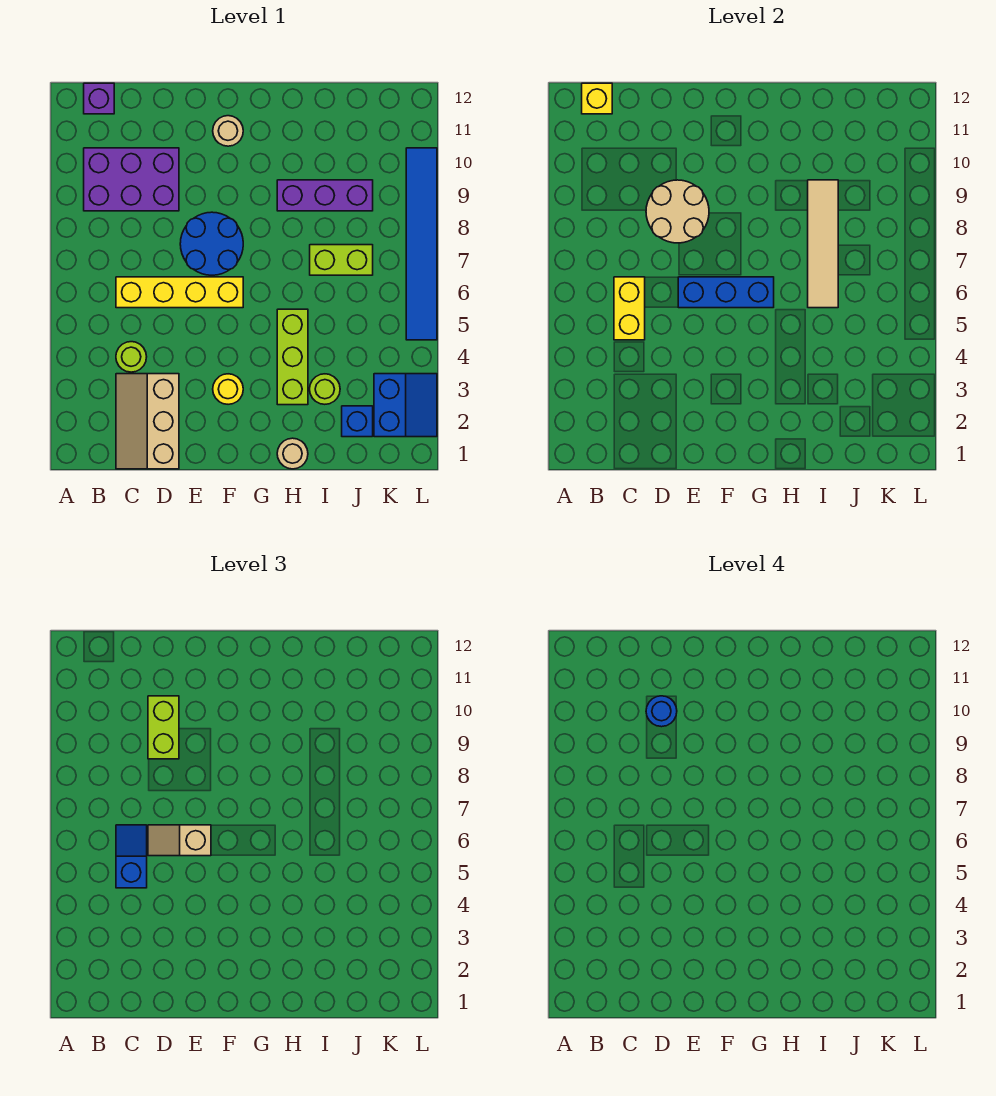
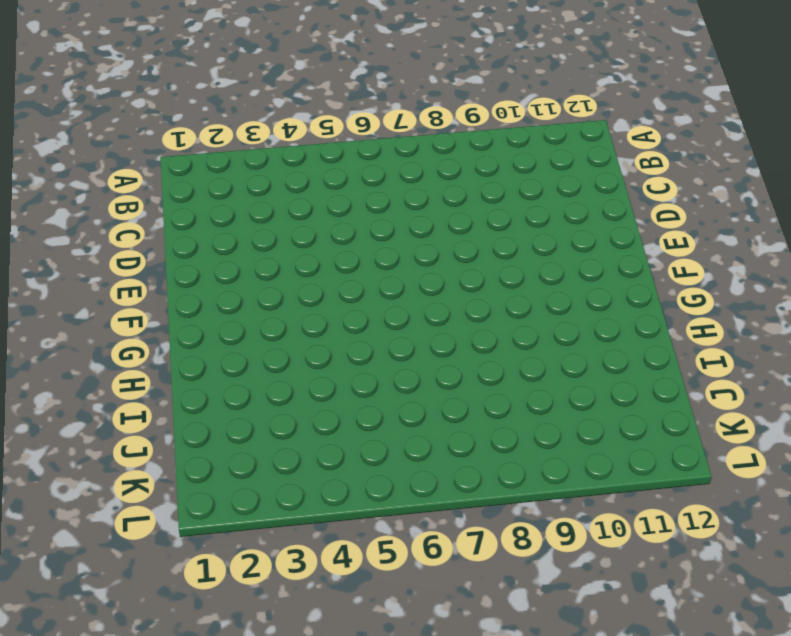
none -> purple 2x3 brick [84,148,179,211]
none -> purple 1x1 brick [84,83,114,114]
none -> tan 2x3 slope [116,374,179,469]

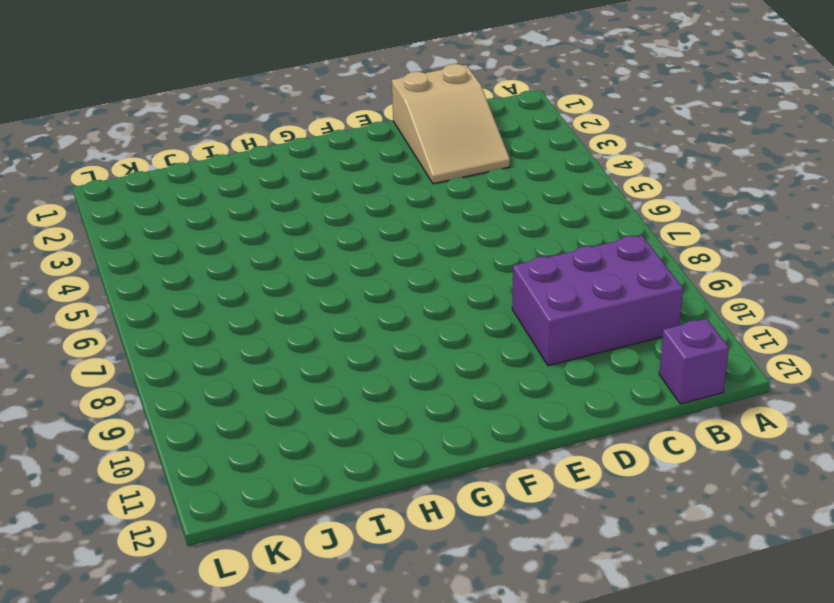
tan 2x3 slope [392,64,510,184] -> tan 2x3 slope turned to [116,374,179,469]
none -> lime 1x1 round brick [116,342,147,372]
none -> yellow 1x4 brick [116,277,243,308]
none -> blue 2x2 round brick [180,212,243,275]

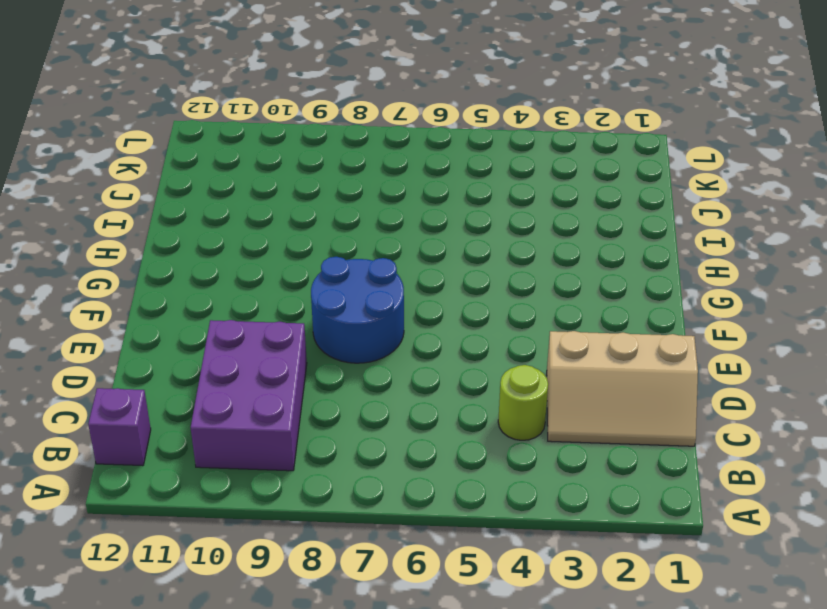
none -> yellow 1x4 brick [116,277,243,308]
none -> yellow 1x1 round brick [213,374,243,404]
none -> tan 1x1 round brick [213,116,243,146]

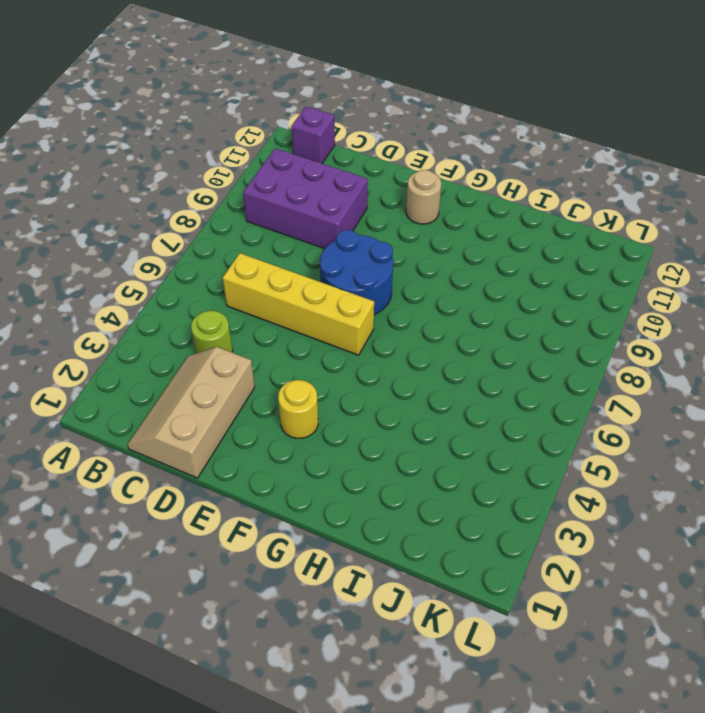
none -> tan 1x1 round brick [277,438,308,469]
none -> lime 1x3 brick [277,309,308,405]
none -> purple 1x3 brick [277,180,373,211]

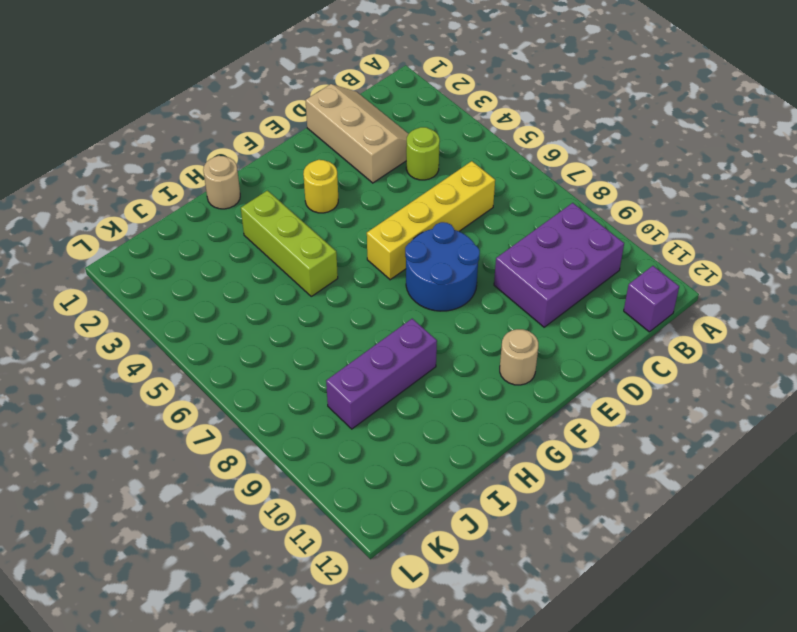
none -> lime 1x1 round brick [310,374,340,404]
none -> lime 1x2 brick [310,245,373,275]
none -> blue 1x1 brick [342,406,373,437]

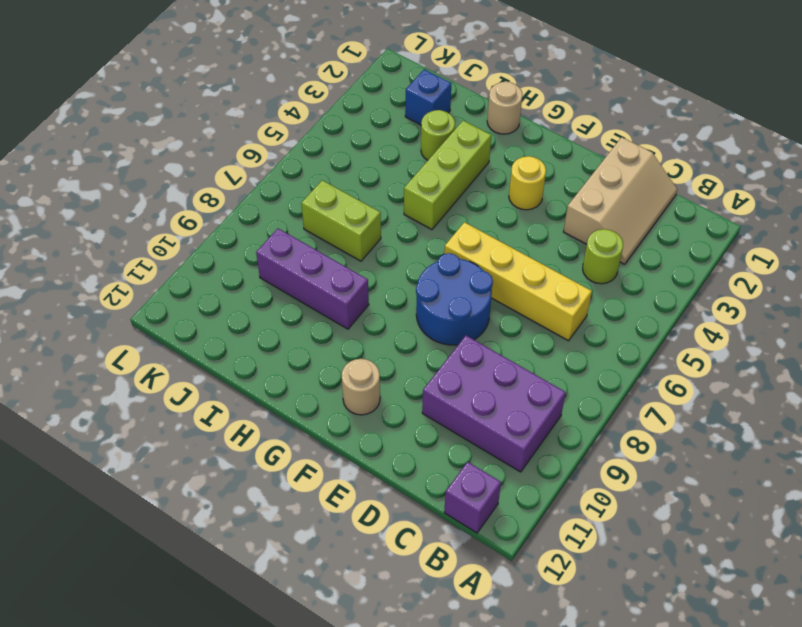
none -> blue 2x2 slope [374,374,437,437]
none -> blue 1x6 tile [406,148,437,340]
none -> yellow 1x1 brick [582,83,612,114]

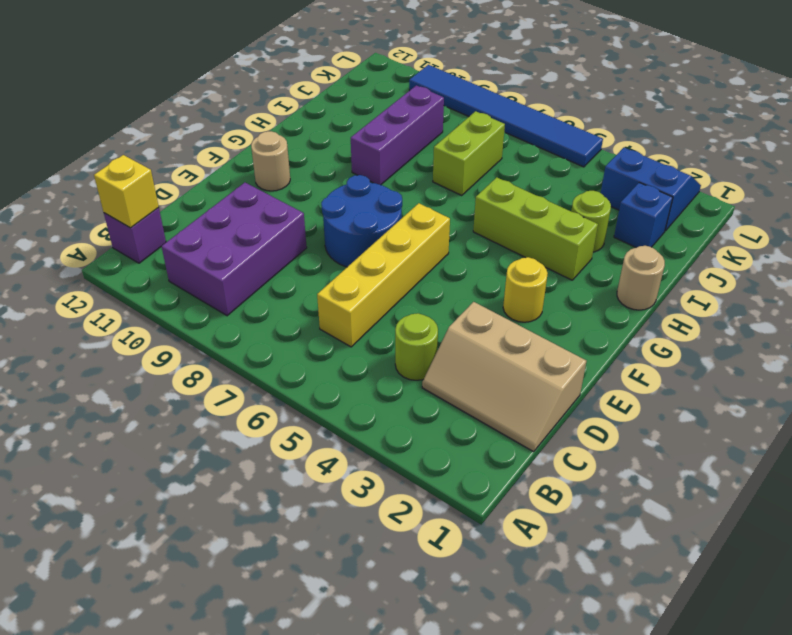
none -> yellow 1x2 brick [614,277,645,340]
none -> tan 2x2 round brick [646,180,709,243]
none -> blue 1x3 brick [678,277,774,308]

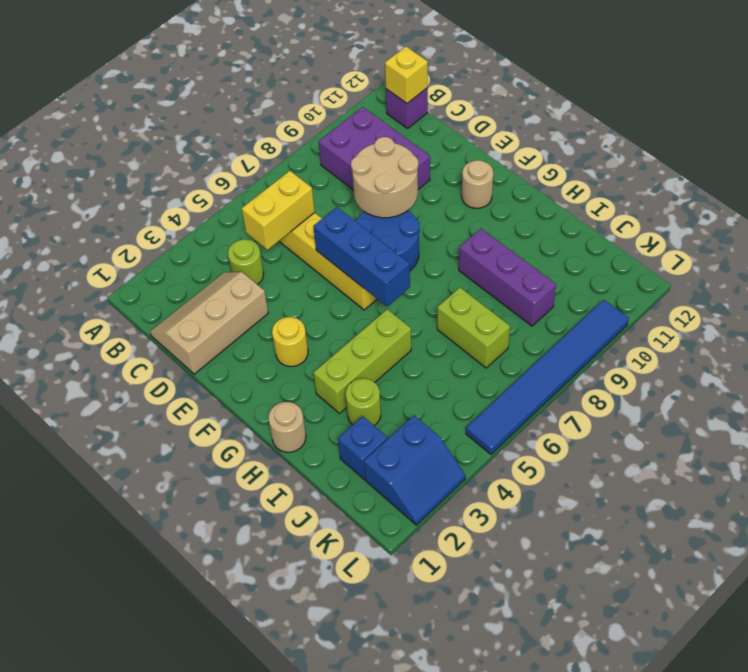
none -> tan 1x4 tile [808,180,838,308]
none -> blue 1x2 slope [116,825,147,888]
none -> tan 1x2 slope [148,825,211,856]

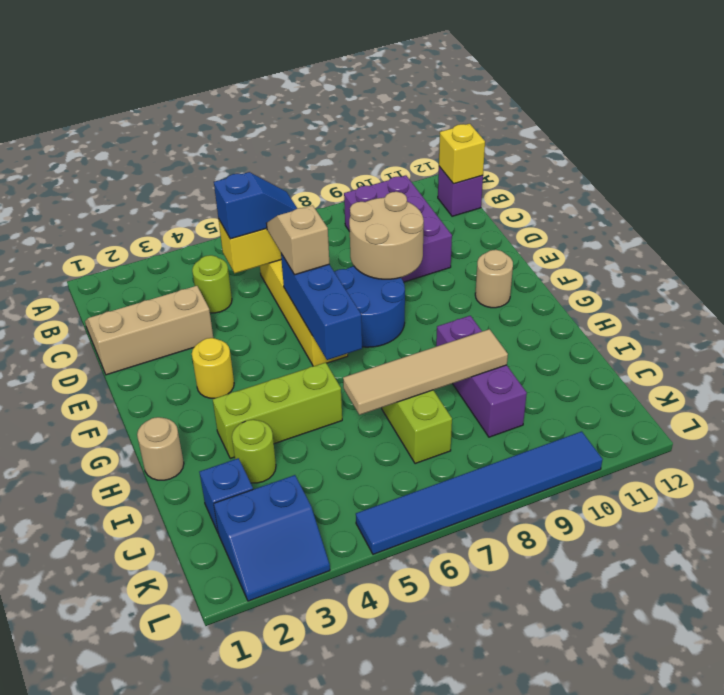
none -> lime 1x2 brick [148,696,179,759]
none -> blue 1x1 round brick [646,696,677,727]

